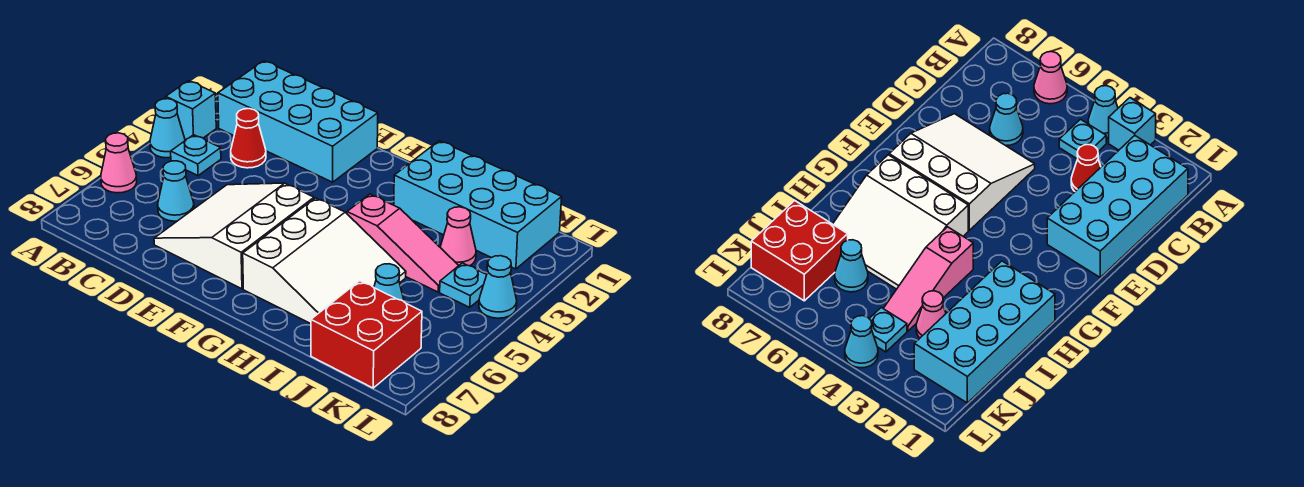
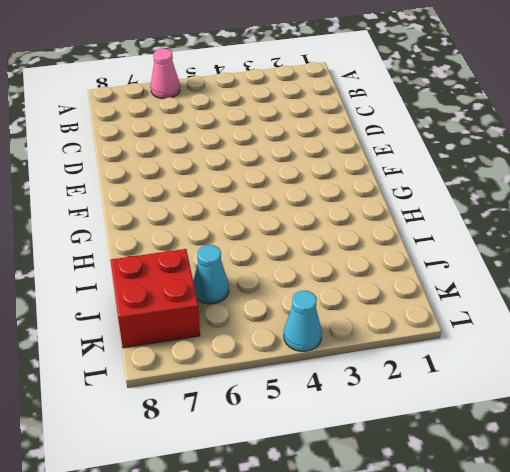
none -> cyan 1x1 brick [166,81,216,141]
none -> cyan 1x1 cone [150,99,185,158]
none -> cyan 2x4 brick [218,61,378,182]

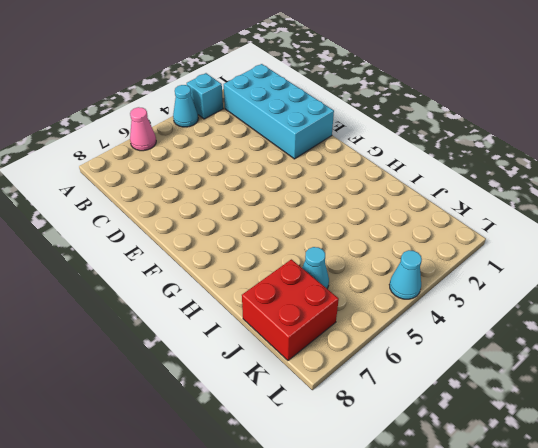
none -> cyan 1x1 plate [171,135,221,176]
none -> red 1x1 cone [231,109,266,168]
none -> cyan 1x1 cone [158,161,194,221]

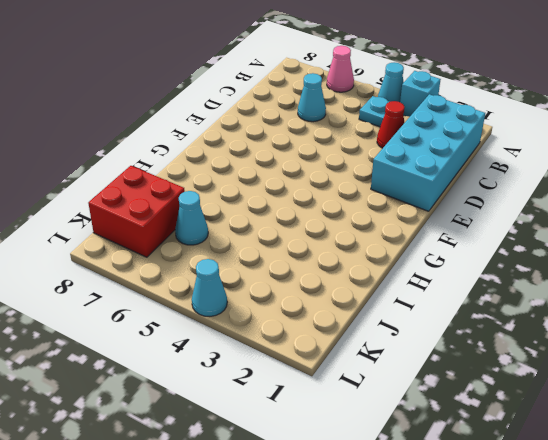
none -> white 3x3 slope [154,183,314,289]
none -> white 3x3 slope [243,198,406,324]
none -> cyan 2x4 brick [394,141,562,269]

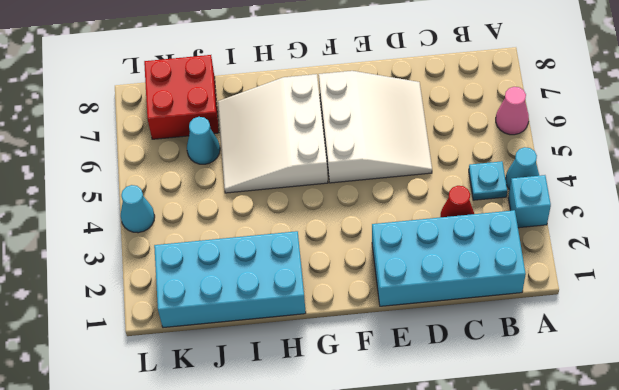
none -> cyan 1x1 cone [158,161,194,221]
none -> pink 1x3 slope [347,194,459,292]
none -> pink 1x1 cone [440,207,476,266]

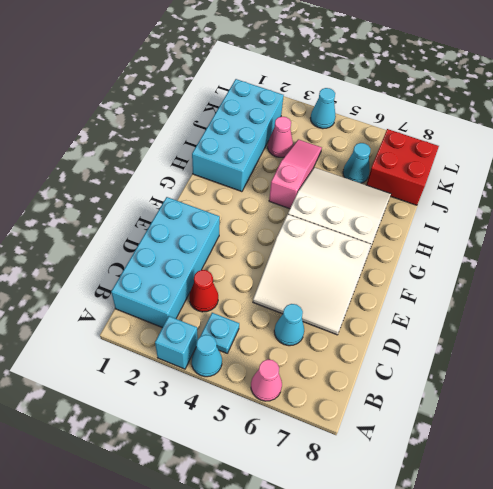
none -> cyan 1x1 plate [440,263,487,307]

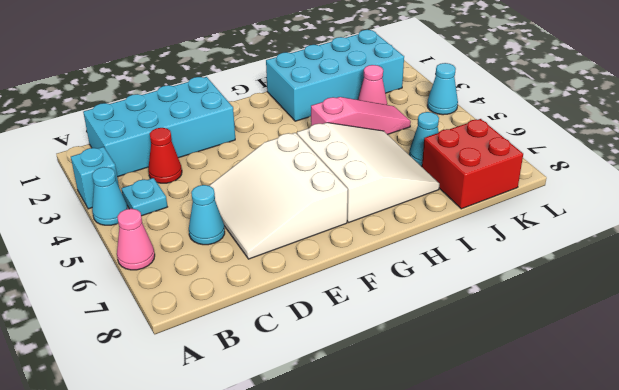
none -> cyan 1x1 plate [440,263,487,307]

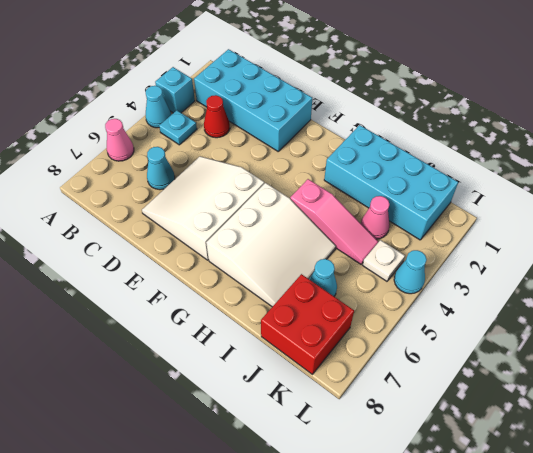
white 1x1 plate [363,240,405,281] -> cyan 1x1 plate [440,263,487,307]

